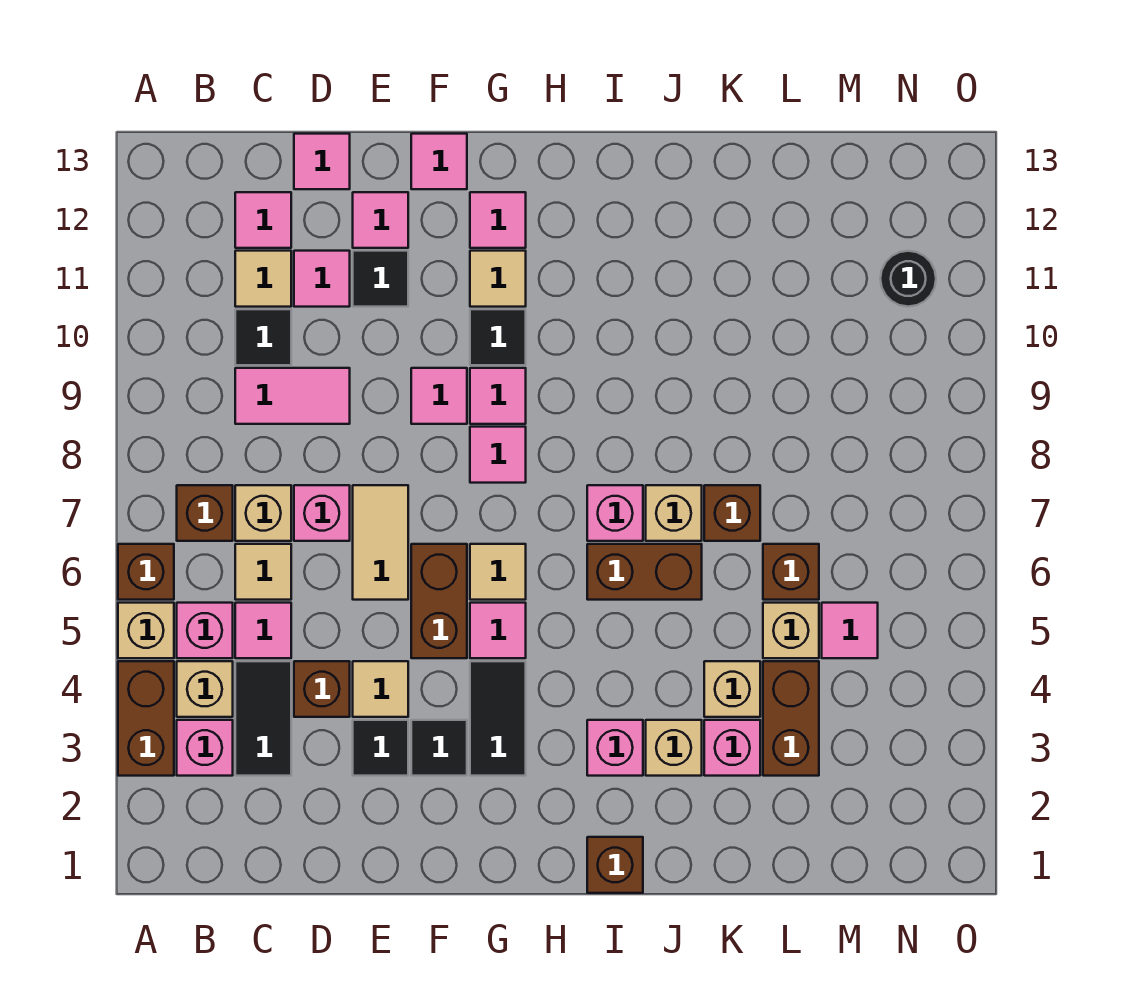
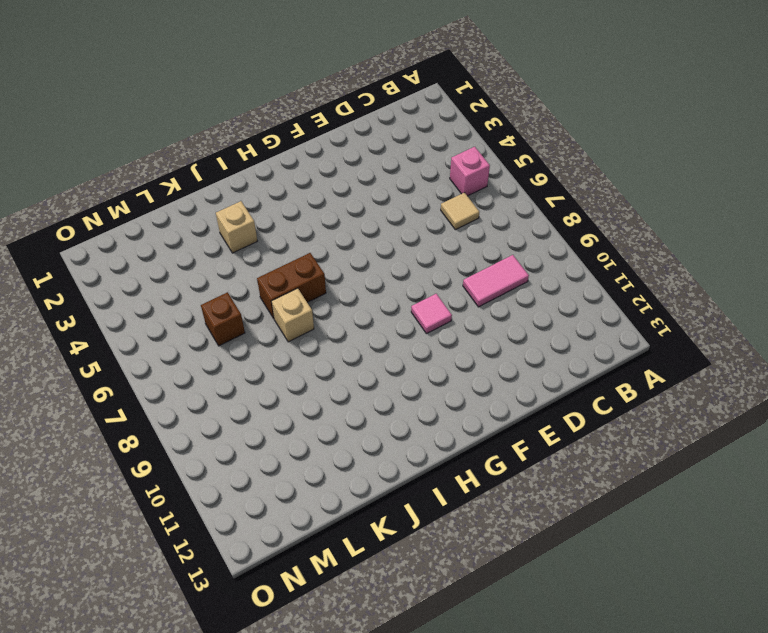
none -> brown 1x2 brick [118,661,174,776]
none -> tan 1x1 brick [118,603,174,658]
none -> brown 1x1 brick [118,544,174,600]
none -> pink 1x1 brick [177,720,233,776]

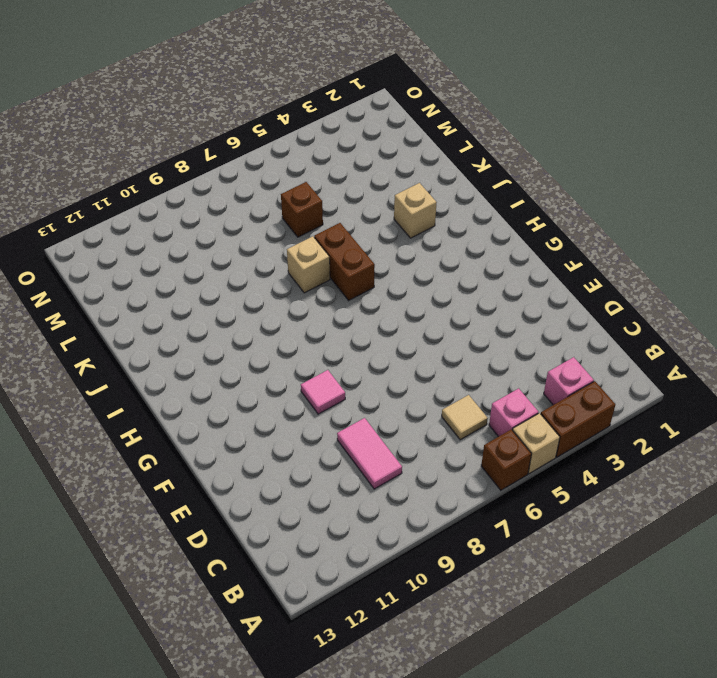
none -> tan 1x1 brick [177,661,233,717]
none -> brown 1x1 brick [177,485,233,541]
none -> black 1x2 tile [235,661,291,776]
none -> pink 1x1 tile [235,603,291,658]

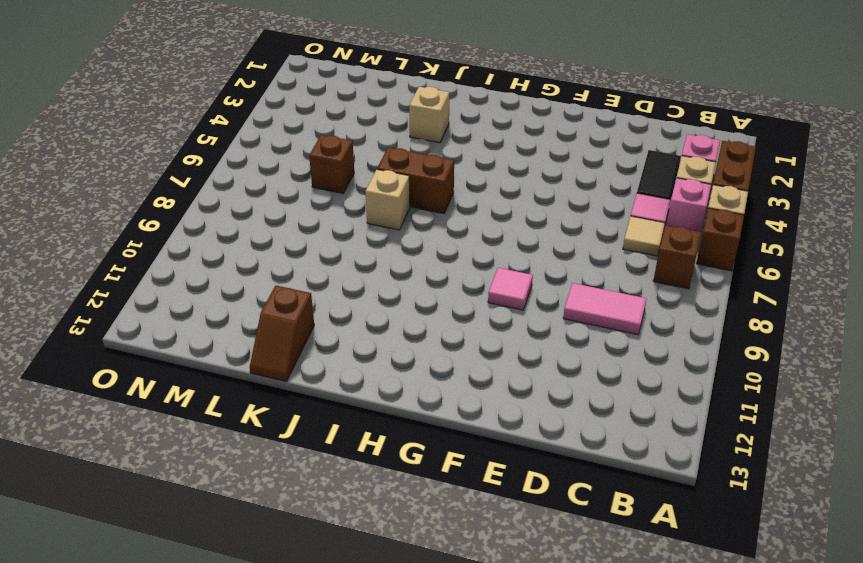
brown 1x2 slope [250,286,314,381] -> none
none -> tan 1x1 brick [235,485,291,541]
none -> black 1x1 tile [235,309,291,365]
none -> tan 1x1 tile [235,251,291,307]
none -> pink 1x1 tile [235,192,291,248]

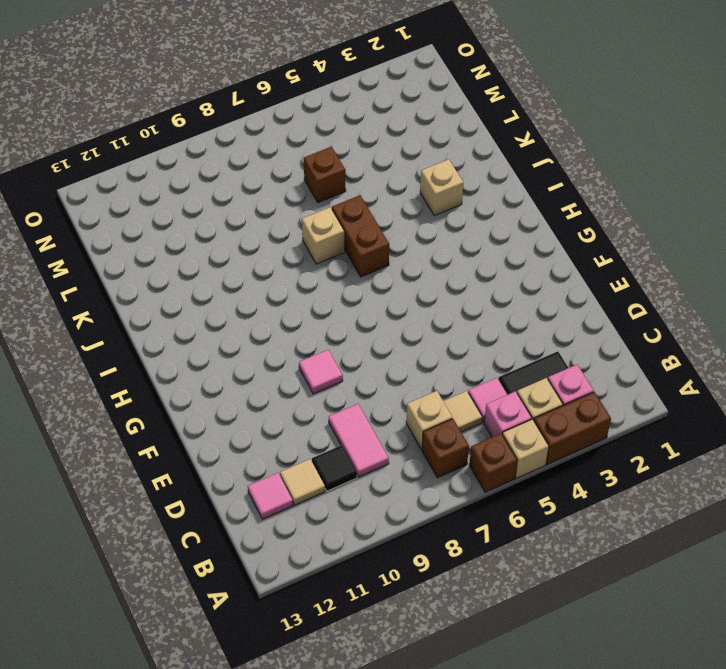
none -> brown 1x1 brick [294,661,350,717]
none -> pink 1x1 brick [294,485,350,541]
none -> pink 1x1 tile [294,251,350,307]
none -> pink 1x1 tile [294,134,350,189]

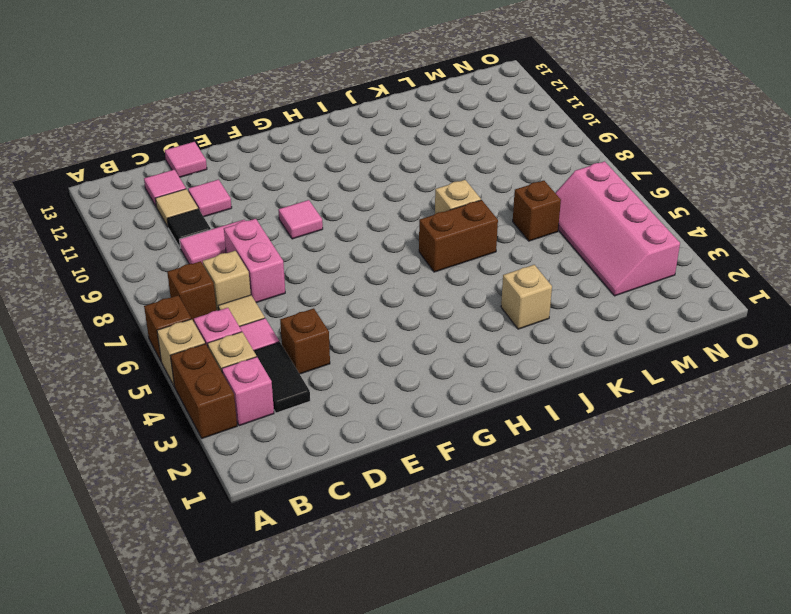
pink 1x2 brick [224,219,285,303] -> pink 1x1 brick [294,485,350,541]
pink 2x4 slope [556,161,680,296] -> pink 1x1 tile [822,603,878,658]
none -> black 1x1 tile [353,720,408,776]
none -> tan 1x1 tile [353,661,408,717]
none -> tan 1x2 tile [353,485,408,600]
none -> black 1x1 tile [353,251,408,307]

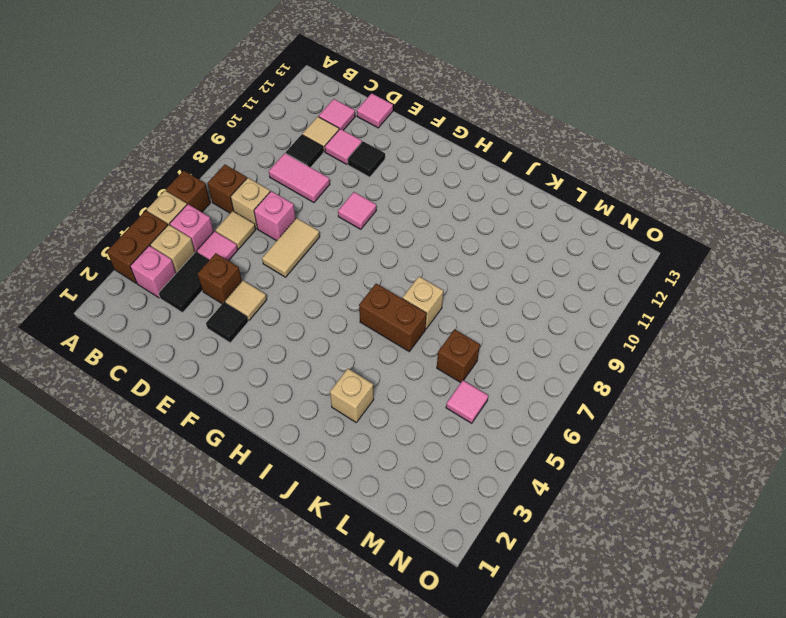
none -> pink 1x1 tile [353,192,408,248]
none -> black 1x1 tile [411,720,467,776]
none -> brown 1x2 brick [411,544,467,658]
none -> pink 1x1 tile [411,134,467,189]

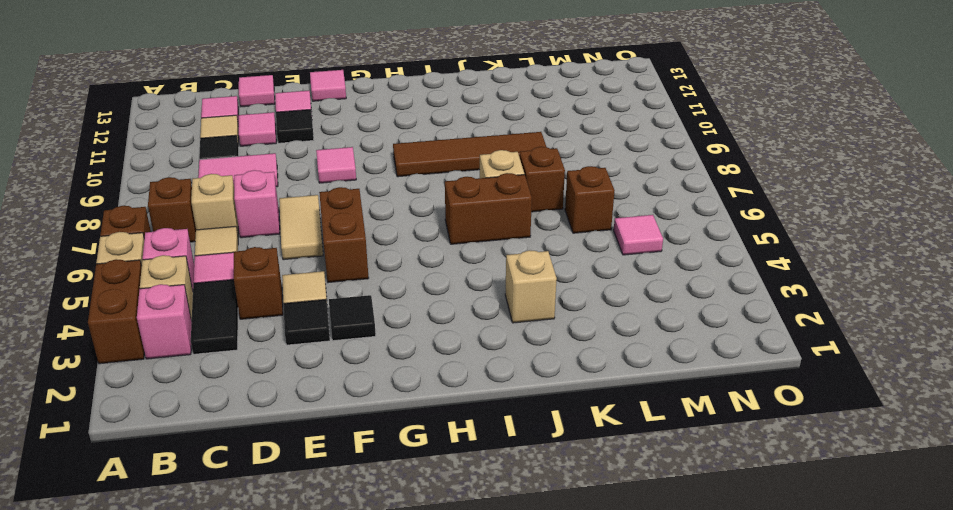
brown 1x4 tile [393,132,546,177] -> none
none -> black 1x2 tile [470,661,526,776]
none -> pink 1x1 tile [470,603,526,658]
none -> tan 1x1 tile [470,544,526,600]
none -> pink 1x1 tile [470,427,526,483]

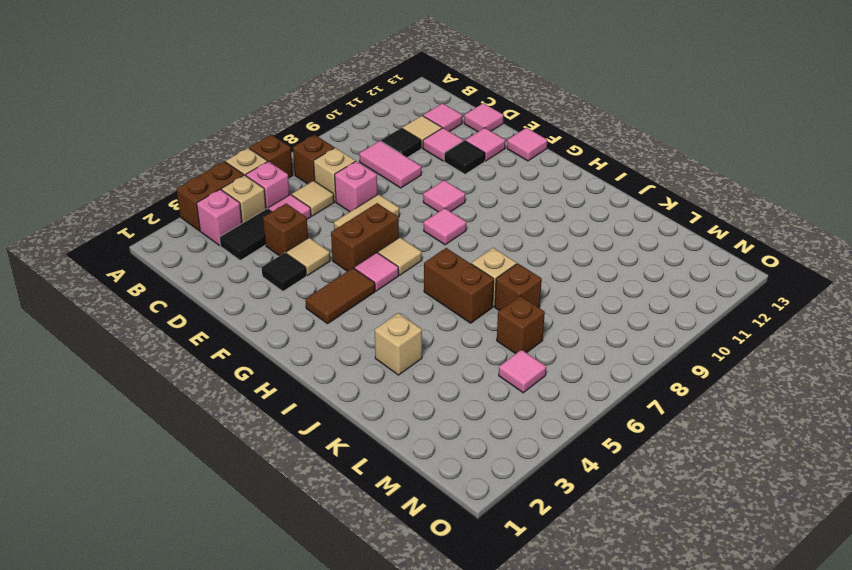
brown 1x2 tile [305,268,375,324] -> black 1x2 tile [470,661,526,776]
none -> black 1x1 tile [411,720,467,776]
none -> pink 1x1 tile [470,368,526,424]
none -> black 1x1 tile [470,309,526,365]
none -> tan 1x1 tile [470,251,526,307]

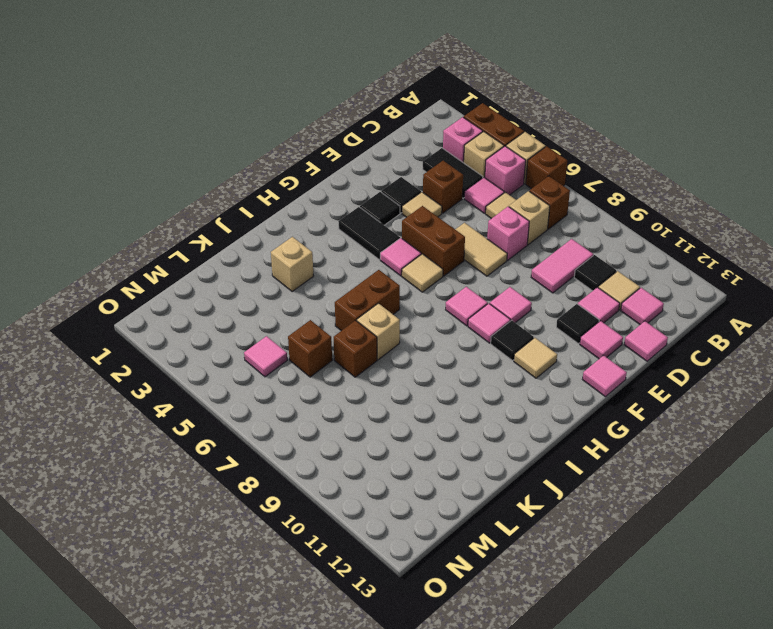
none -> pink 1x1 tile [470,192,526,248]
none -> brown 1x1 brick [587,837,643,893]
none -> pink 1x1 brick [587,720,643,776]
none -> pink 1x1 brick [587,485,643,541]

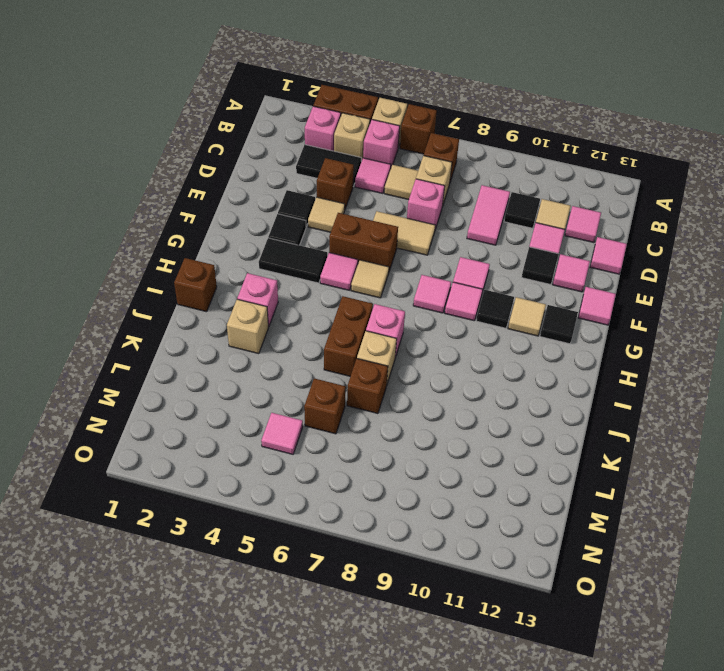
black 1x1 tile [540,305,578,344] -> pink 1x1 tile [470,192,526,248]
none -> pink 1x1 brick [704,720,760,776]
none -> tan 1x1 brick [704,661,760,717]
none -> brown 1x2 brick [763,661,819,776]
none -> tan 1x1 brick [763,603,819,658]

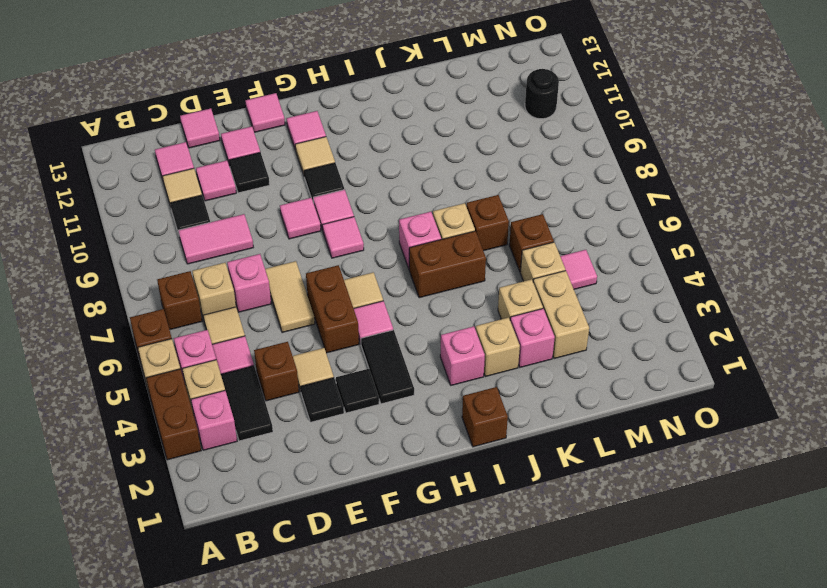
tan 1x2 brick [533,271,589,359] -> brown 1x2 brick [763,661,819,776]

